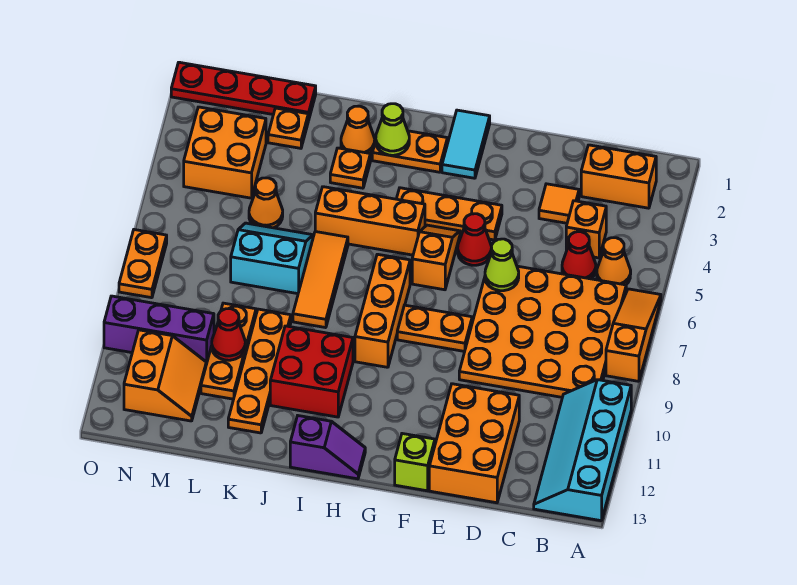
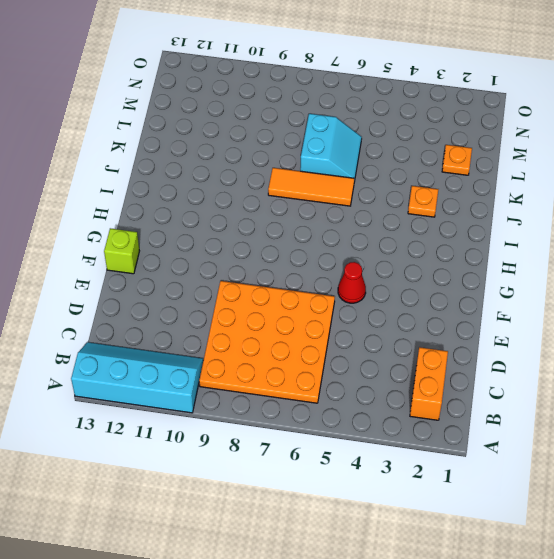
none -> orange 1x3 slope [606,289,661,381]
none -> orange 1x1 cone [597,238,631,285]
none -> orange 1x1 brick [566,201,606,258]
none -> red 1x1 cone [562,232,596,279]

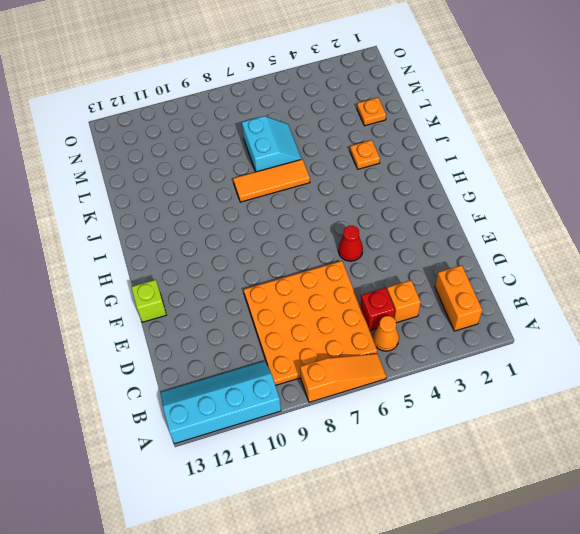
red 1x1 brick [361,288,395,330] -> red 1x1 cone [562,232,596,279]
none -> orange 1x1 tile [539,184,579,223]
none -> orange 2x3 brick [429,384,519,503]
none -> orange 1x3 plate [397,188,502,240]
none -> orange 1x2 plate [397,305,472,351]

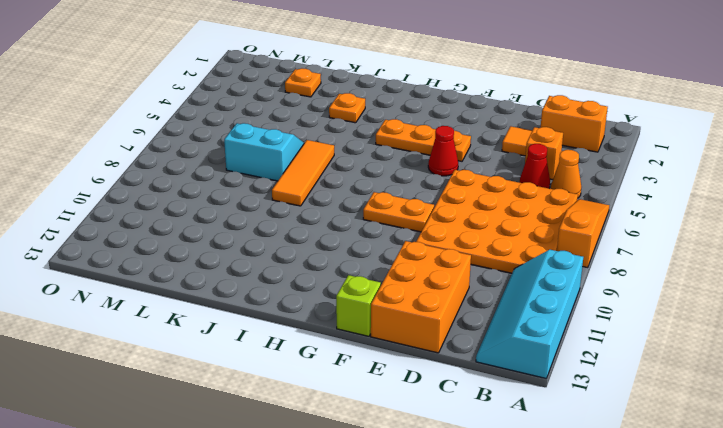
none -> cyan 1x2 tile [442,110,490,178]
none -> orange 1x2 slope [412,225,460,290]
none -> orange 1x2 plate [372,131,447,172]
none -> orange 1x3 brick [315,187,425,255]

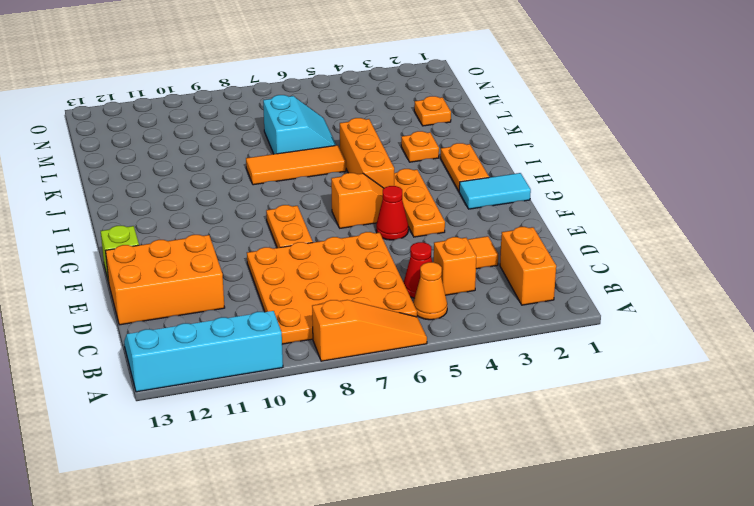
none -> orange 1x3 brick [355,254,410,367]
none -> purple 1x2 slope [290,416,365,479]
none -> red 2x2 brick [270,326,353,417]
none -> orange 1x1 cone [341,106,375,153]

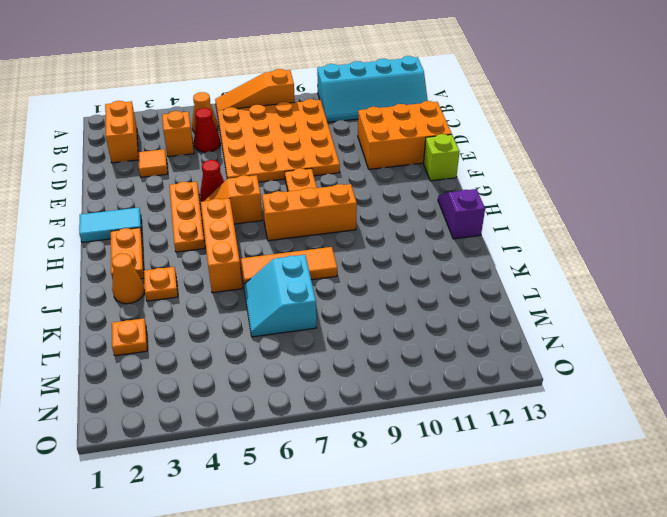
none -> red 2x2 brick [270,326,353,417]
none -> orange 1x4 plate [228,309,291,433]
none -> red 1x4 plate [171,62,316,120]
none -> orange 1x1 cone [249,178,283,228]

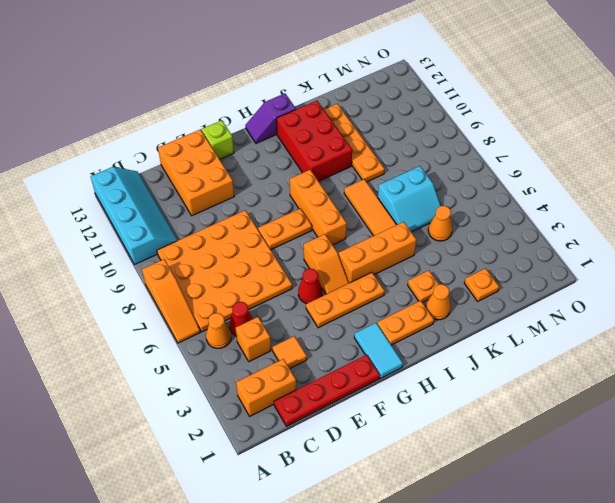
red 1x4 plate [274,355,380,426] -> red 1x4 plate moved to [171,62,316,120]
red 2x3 brick [277,101,352,181] -> red 2x2 brick [270,326,353,417]
none -> orange 1x3 plate [201,303,256,399]
none -> orange 2x2 brick [184,107,266,198]
none -> purple 1x3 brick [104,296,214,364]
none -> orange 2x2 slope [124,330,206,421]

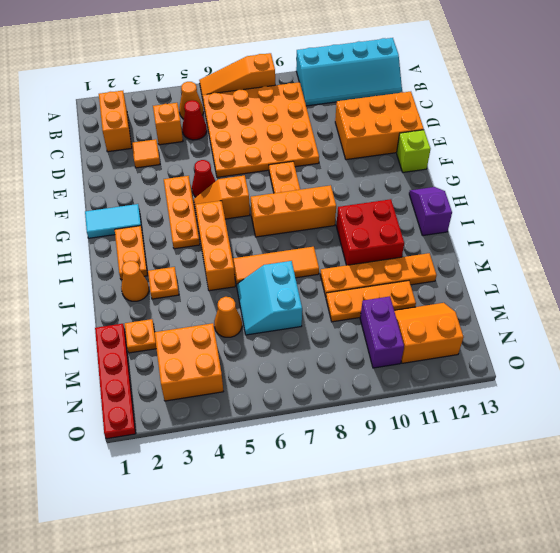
purple 1x2 brick [360,296,404,368] -> purple 1x3 brick [104,296,214,364]
none -> orange 1x2 plate [119,230,167,298]
none -> lime 1x1 cone [485,239,519,291]
none -> lime 1x1 cone [376,104,409,155]
none -> red 1x1 cone [212,309,245,360]

